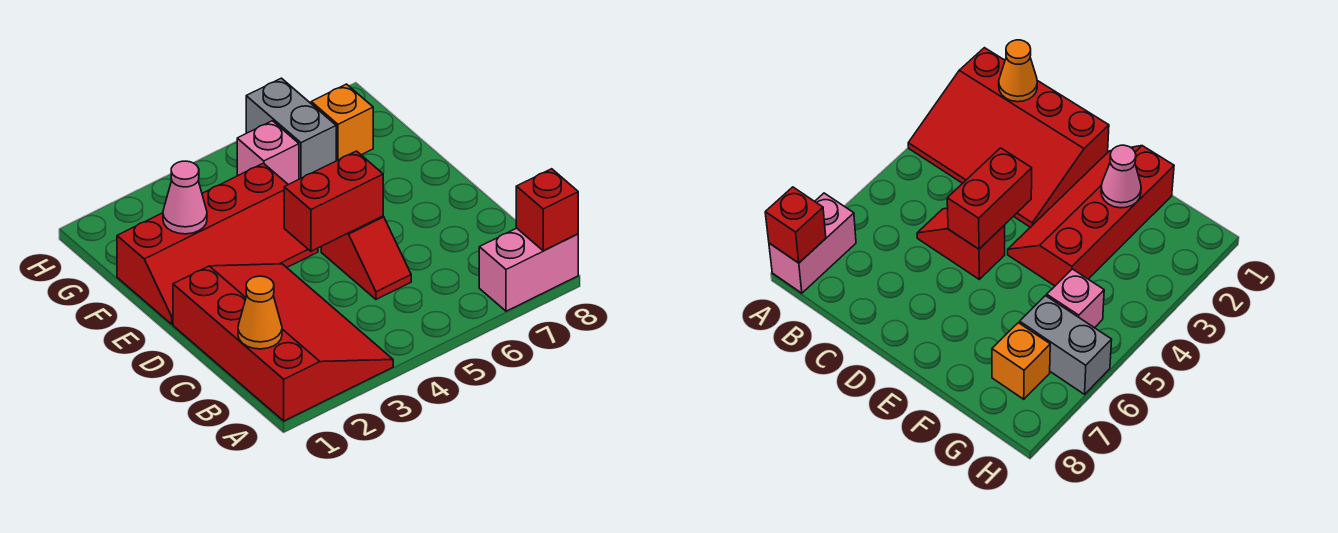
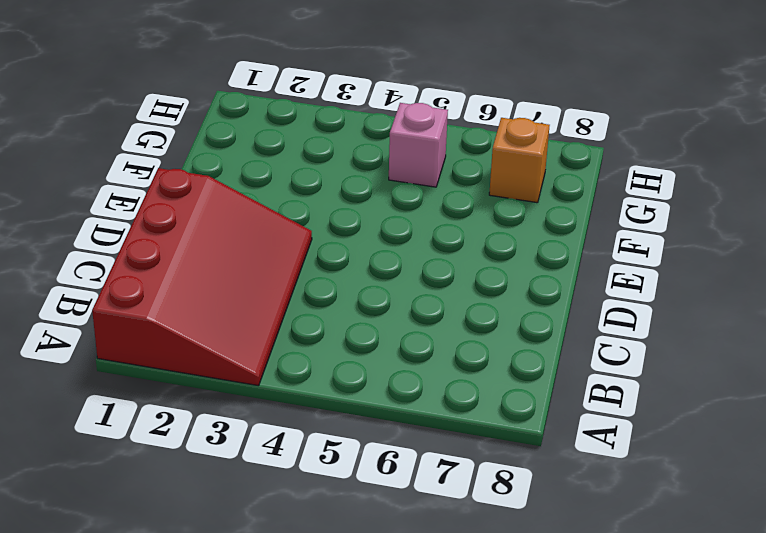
none -> pink 1x2 brick [479,228,578,311]
none -> red 1x2 slope [321,216,411,299]

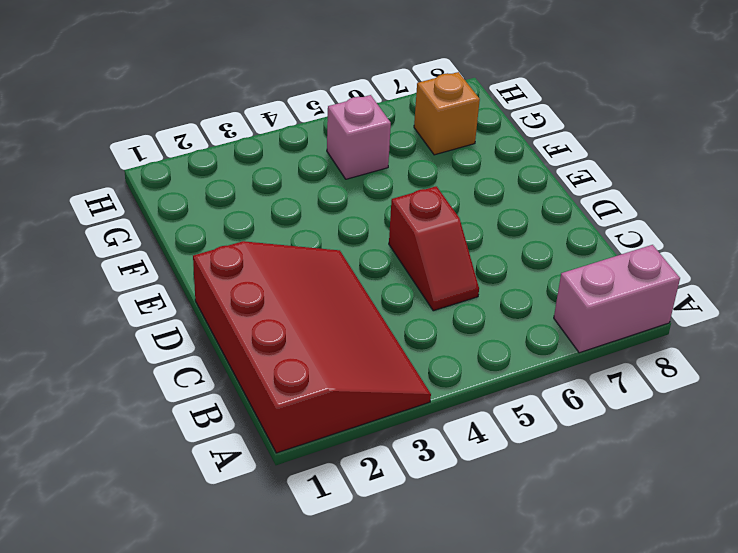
none -> red 2x4 slope [117,163,318,324]
none -> grey 1x2 brick [246,78,336,179]

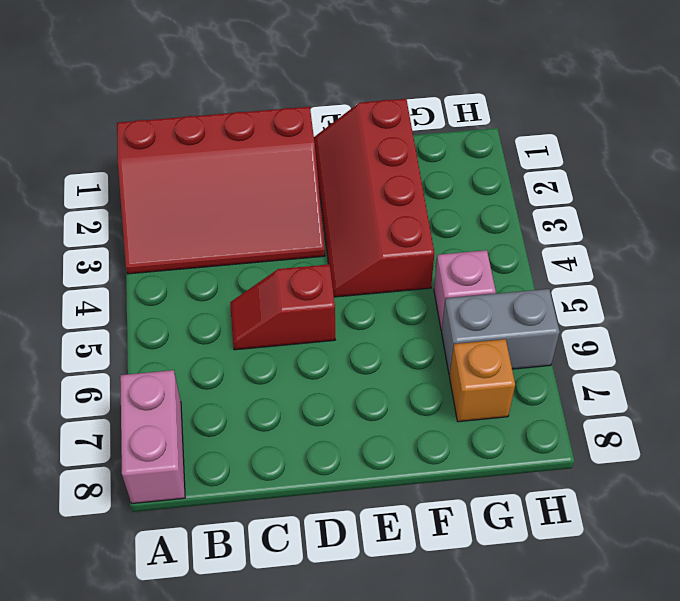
none -> red 1x1 brick [516,169,578,251]
none -> orange 1x1 cone [238,276,282,349]

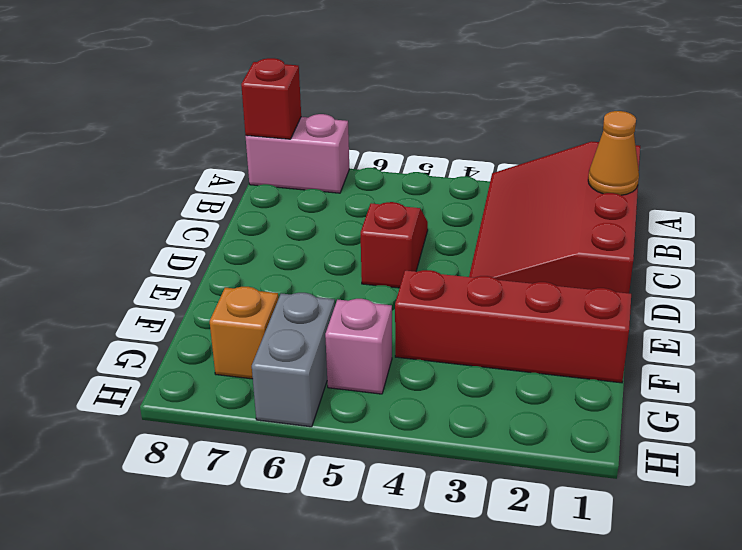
none -> red 1x2 brick [284,151,383,251]
none -> pink 1x1 cone [163,161,207,234]

